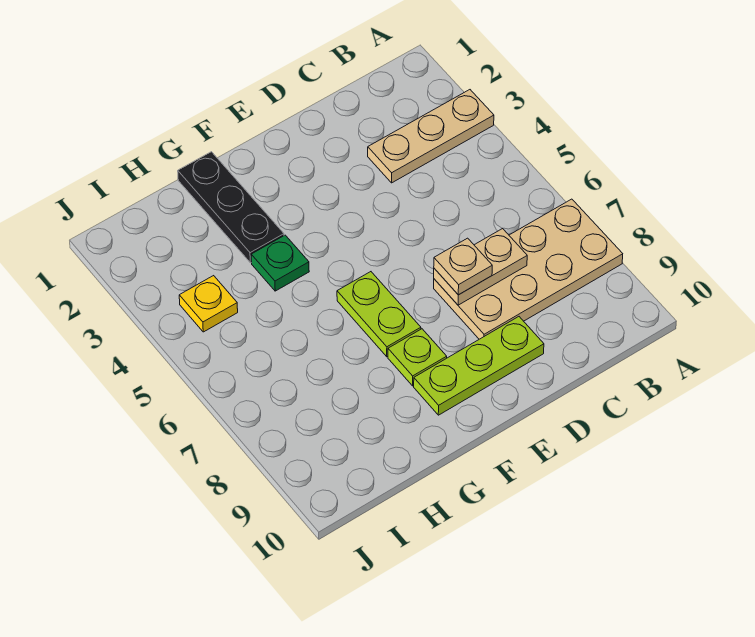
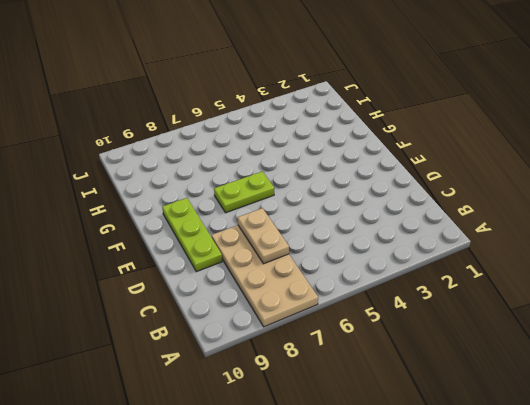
none -> tan 1x3 plate [368,90,494,183]
none -> lime 1x1 plate [388,329,447,386]

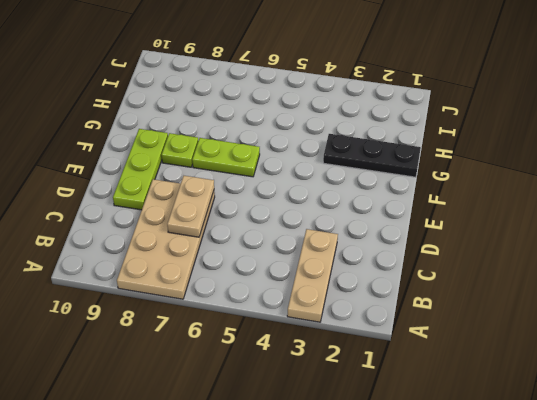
none -> green 1x1 plate [251,235,309,291]
none -> yellow 1x1 plate [179,276,238,332]

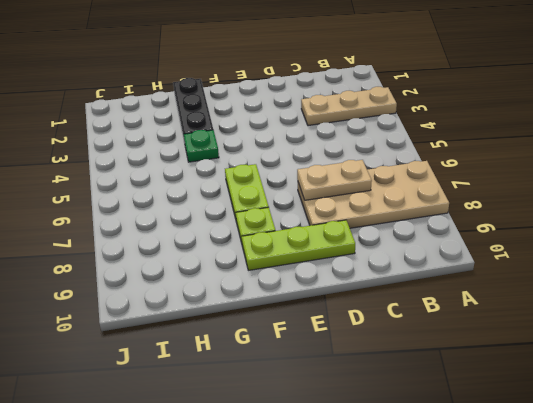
none -> yellow 1x1 plate [179,276,238,332]
none -> tan 1x1 plate [434,238,492,295]

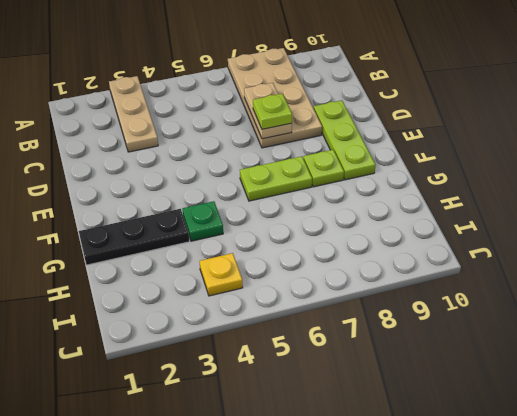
lime 1x1 plate [253,94,292,129] -> tan 1x1 plate [434,238,492,295]

